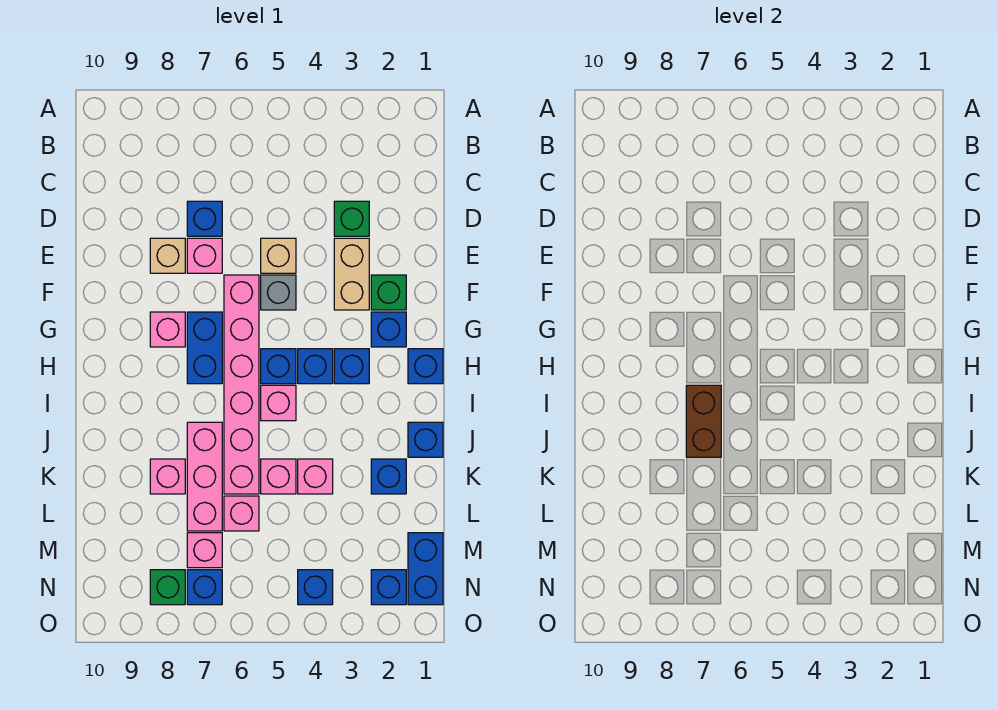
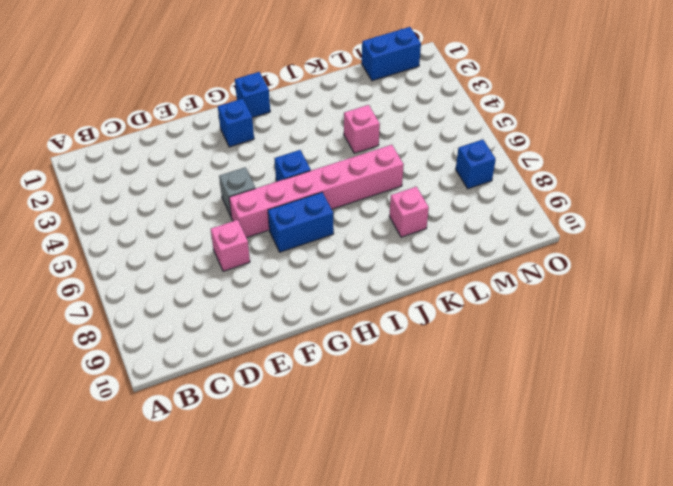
none -> green 1x1 brick [334,201,369,236]
none -> blue 1x1 brick [187,201,222,236]
none -> tan 1x2 brick [334,238,369,310]
none -> tan 1x1 brick [261,238,296,273]

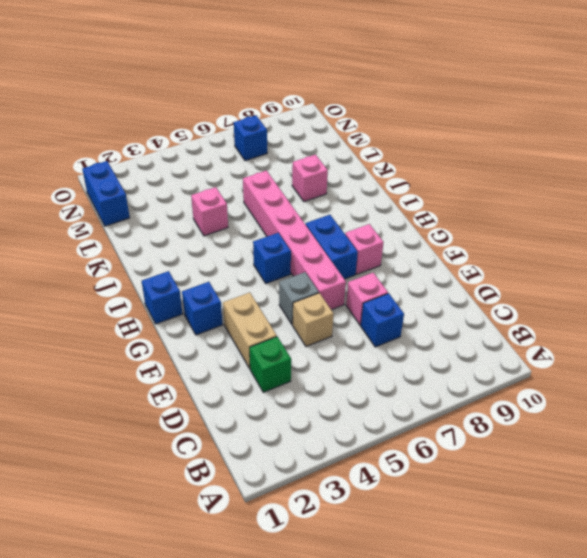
none -> tan 1x1 brick [150,238,185,273]
none -> green 1x1 brick [371,275,406,310]
none -> blue 1x1 brick [334,349,369,384]
none -> blue 1x1 brick [298,349,333,384]

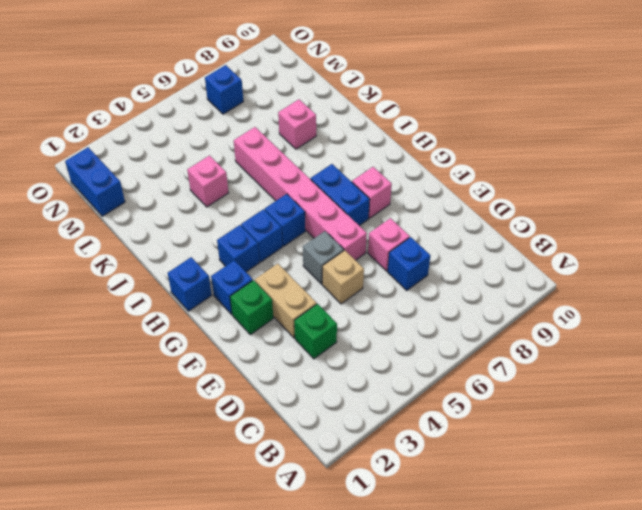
none -> tan 1x1 brick [150,238,185,273]
none -> pink 1x1 brick [261,385,296,421]
none -> blue 1x1 brick [408,422,443,457]
none -> pink 1x3 brick [187,422,222,531]

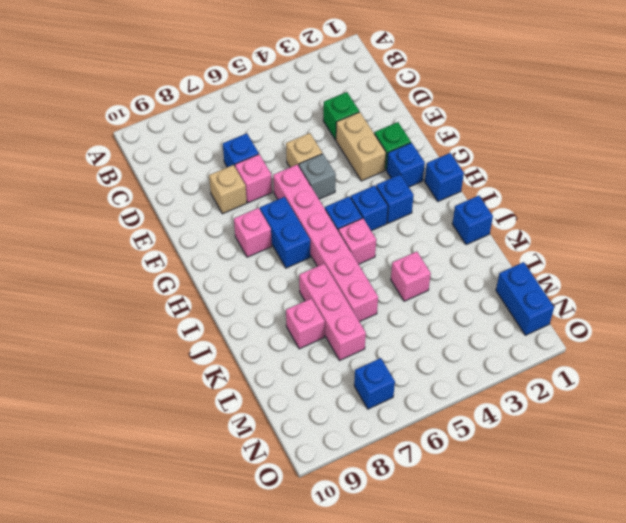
none -> blue 1x1 brick [371,459,406,494]
none -> pink 1x1 brick [261,459,296,494]
none -> pink 1x1 brick [224,496,259,531]
none -> pink 1x1 brick [187,533,222,568]

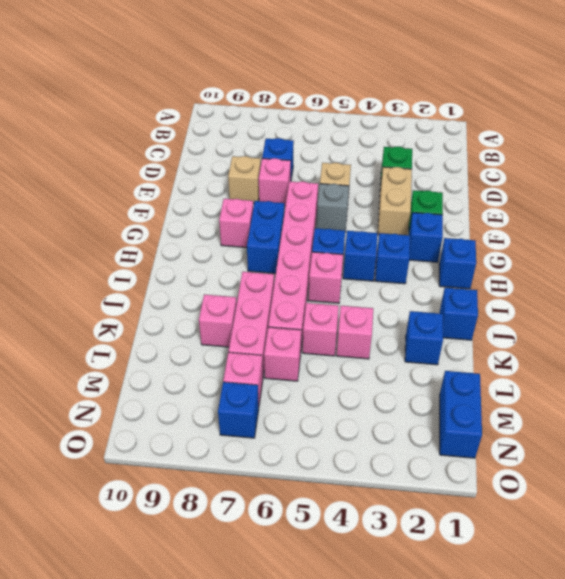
none -> blue 1x1 brick [371,570,406,605]
none -> blue 1x1 brick [298,570,333,605]
none -> green 1x1 brick [150,570,185,605]
none -> brown 1x2 brick [686,385,721,457]

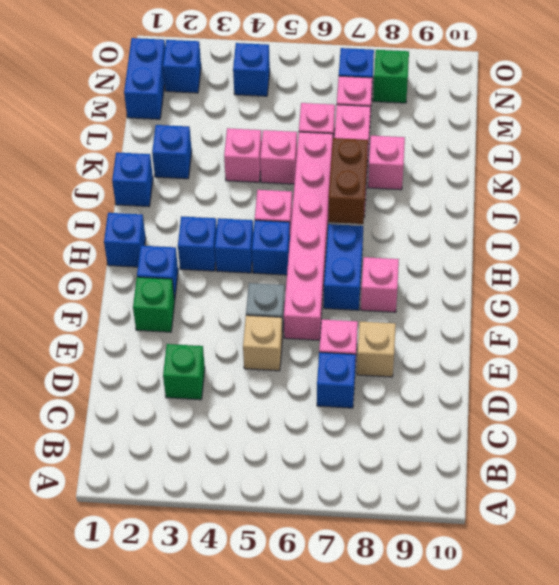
none -> tan 1x2 brick [334,238,369,310]

